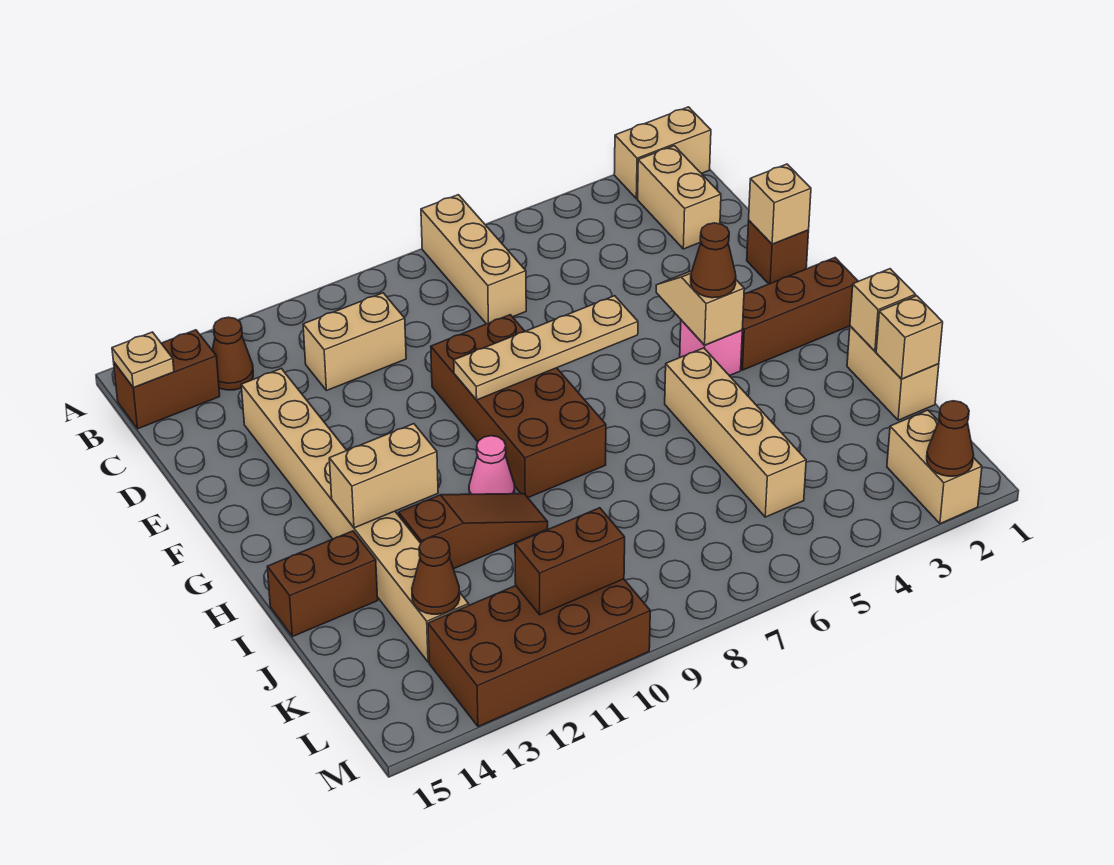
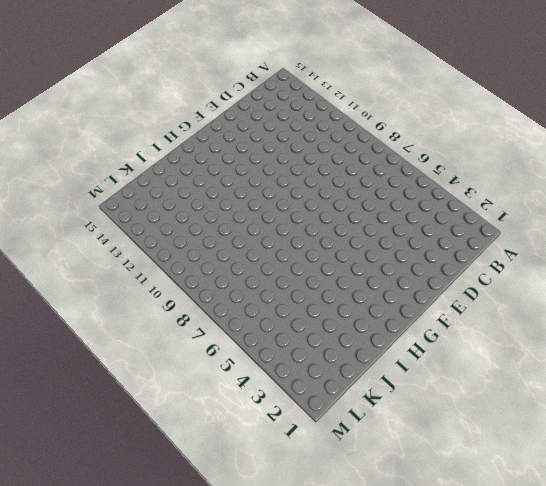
none -> tan 1x2 brick [614,107,711,199]
none -> tan 1x3 brick [421,195,526,324]
none -> tan 1x2 brick [638,146,721,249]

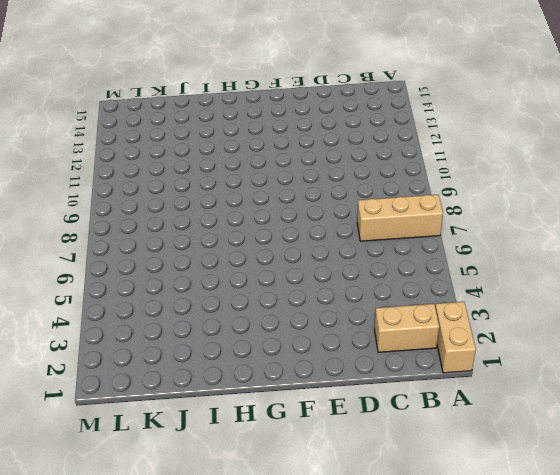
none -> brown 1x1 cone [212,317,253,390]
none -> brown 1x2 brick [114,330,220,429]
none -> tan 1x2 brick [303,293,406,391]

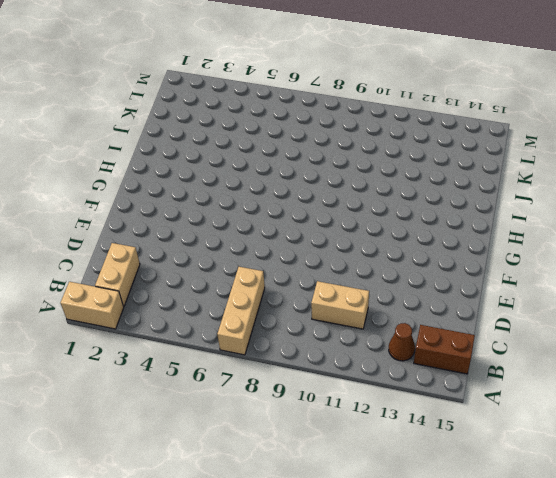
none -> tan 1x8 brick [241,369,469,662]
none -> brown 1x1 brick [747,221,809,284]
none -> brown 2x4 brick [431,315,606,498]

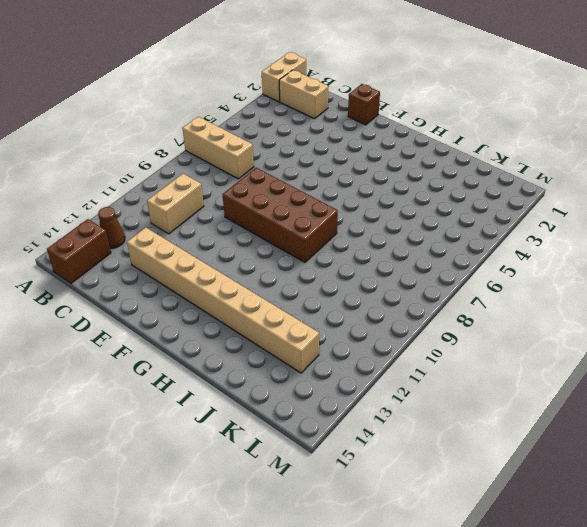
none -> brown 1x3 brick [741,258,858,370]
none -> pink 1x1 brick [680,320,742,376]
none -> tan 1x4 brick [665,348,806,517]

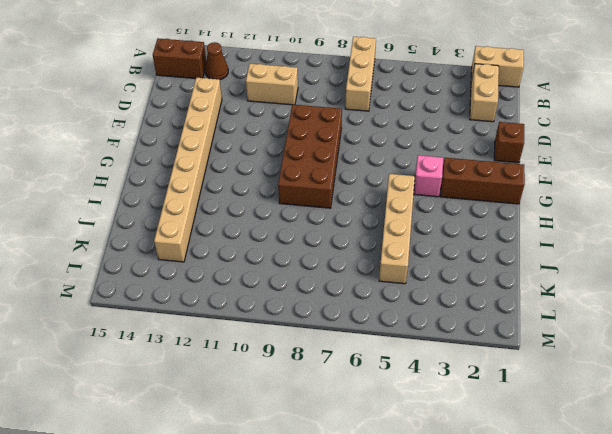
none -> pink 1x1 cone [469,436,515,494]
none -> tan 1x2 brick [847,326,939,420]
none -> brown 1x3 slope [399,494,548,569]

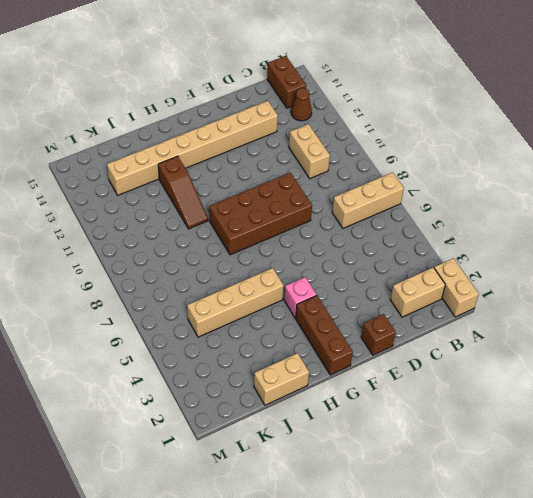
none -> pink 1x1 cone [469,436,515,494]
none -> brown 1x2 brick [267,531,378,637]
none -> tan 1x2 brick [887,410,982,524]

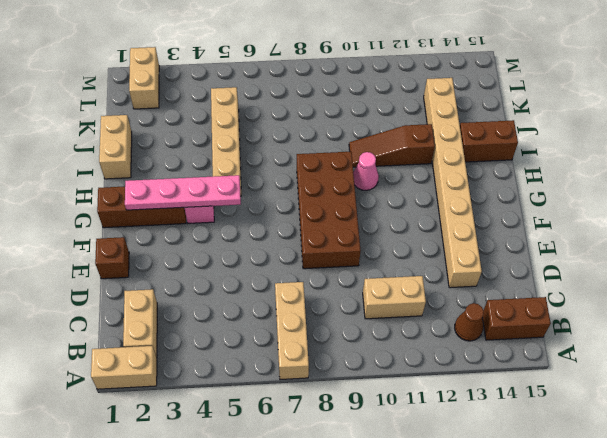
pink 1x4 plate [125,175,241,210] -> tan 1x2 slope [656,271,744,345]
none -> brown 2x4 brick [428,579,650,727]
none -> tan 1x1 plate [112,332,174,387]
none -> tan 1x1 brick [749,164,811,244]

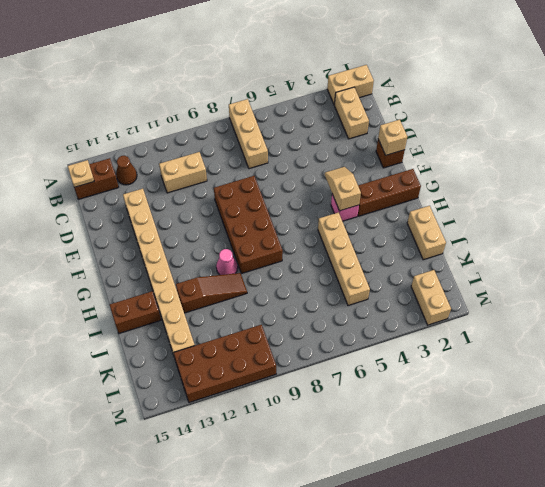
none -> tan 1x4 plate [454,296,638,400]
none -> tan 1x2 brick [329,424,438,528]
none -> tan 1x1 brick [850,269,916,351]

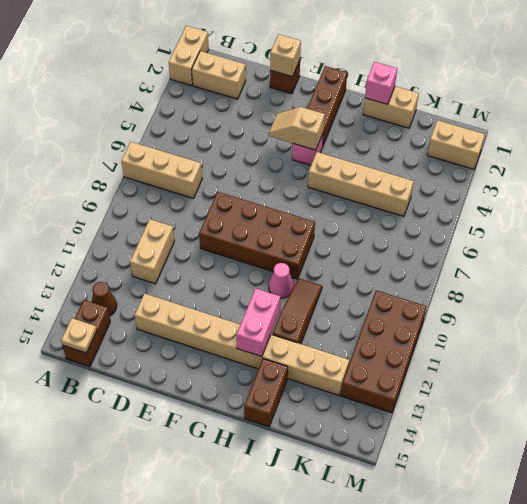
pink 1x2 brick [237,288,280,357] -> tan 1x2 brick [329,424,438,528]
pink 1x1 brick [365,62,397,104] -> tan 1x1 brick [850,269,916,351]
none -> tan 1x4 plate [454,296,638,400]
none -> tan 1x1 brick [876,296,943,379]
none -> brown 1x1 cone [412,537,460,614]

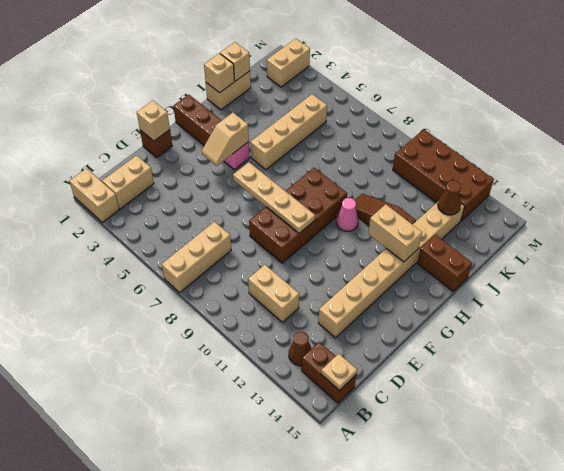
none -> brown 1x2 brick [515,508,625,615]
none -> brown 1x1 cone [927,401,974,476]
none -> brown 1x1 cone [691,223,736,298]

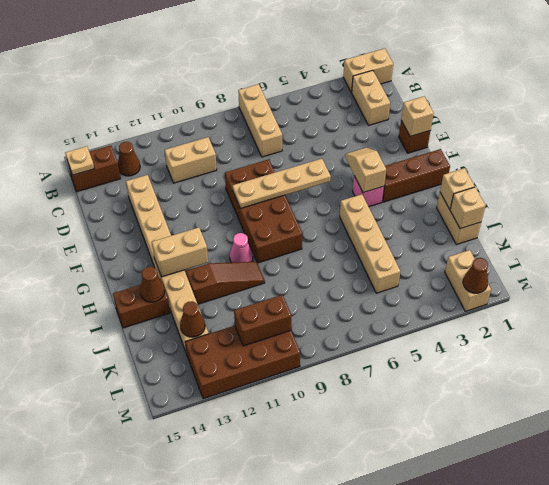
brown 1x1 cone [140,267,165,302] -> brown 1x1 cone moved to [691,223,736,298]

